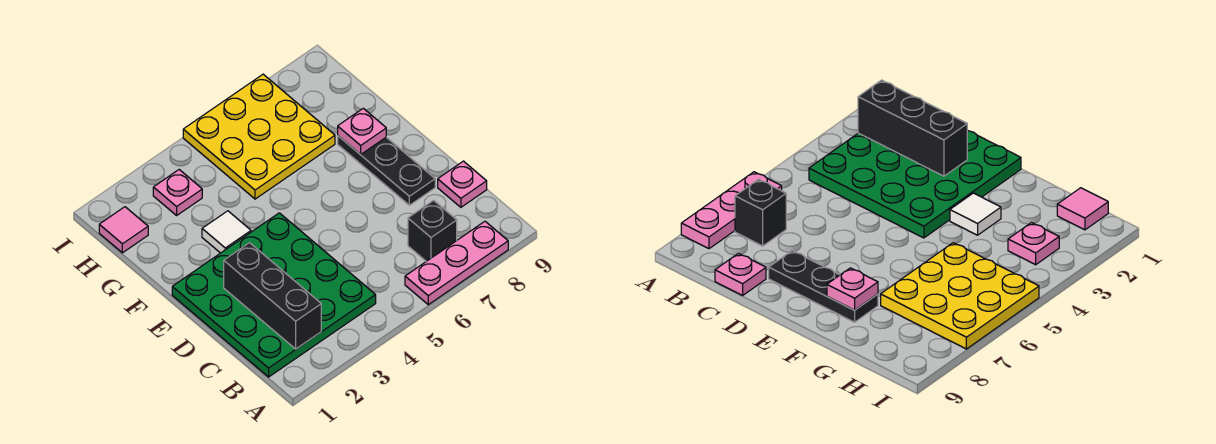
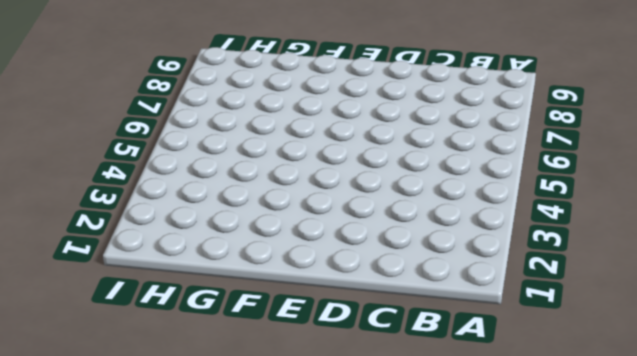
none -> pink 1x3 plate [405,221,508,305]
none -> green 4x4 plate [172,213,376,377]

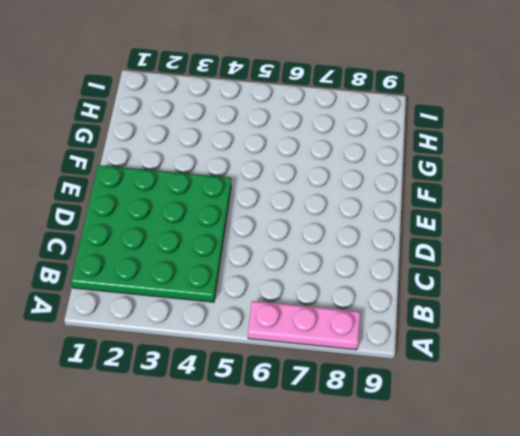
none -> black 1x1 brick [408,200,457,261]
none -> pink 1x1 plate [438,161,487,207]

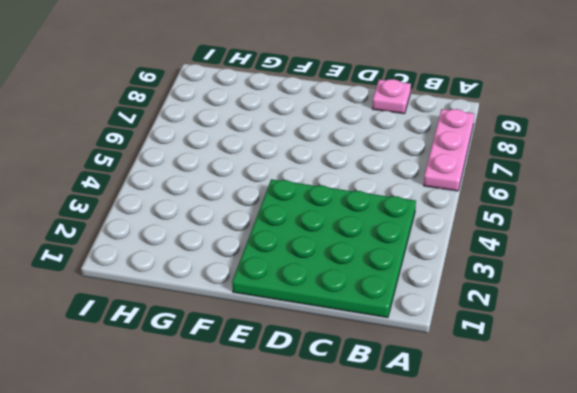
none -> black 1x1 brick [408,200,457,261]
none -> black 1x3 plate [338,136,435,205]

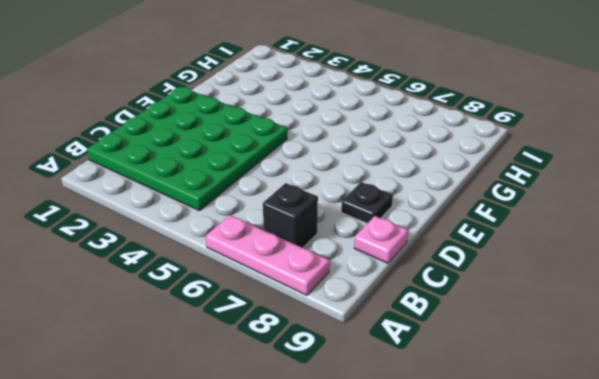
black 1x1 plate [341,182,393,223] -> black 1x3 plate [338,136,435,205]
none -> white 1x1 tile [202,211,251,253]
none -> yellow 3x3 plate [183,74,335,199]

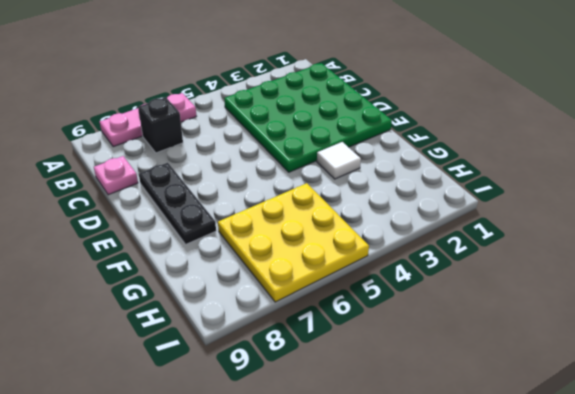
none -> pink 1x1 tile [99,207,148,253]
none -> pink 1x1 plate [153,170,202,215]

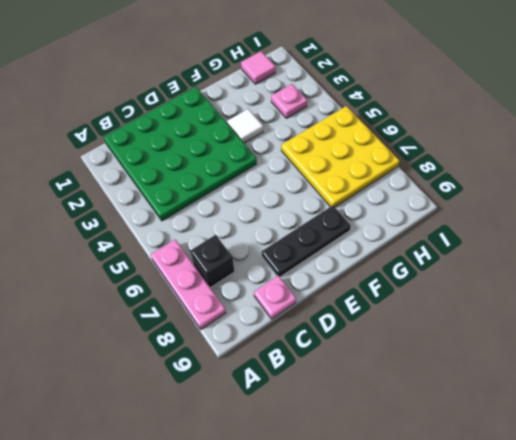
none -> black 1x3 brick [224,243,321,349]
none -> pink 1x1 plate [338,108,386,155]

